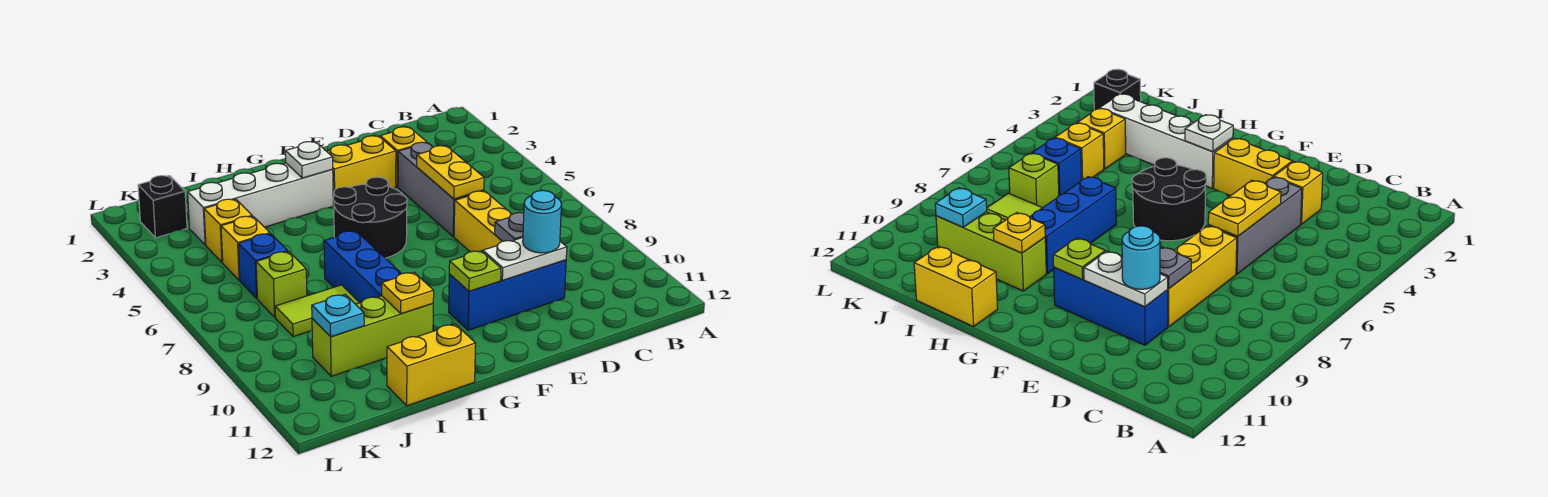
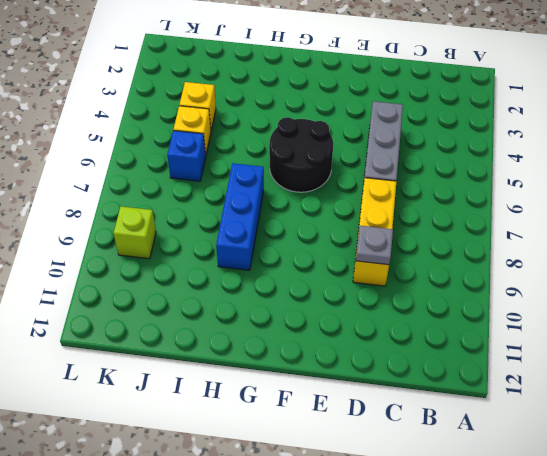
lime 1x1 brick [114,206,156,259] -> lime 1x1 brick moved to [256,252,307,317]
none -> yellow 1x1 brick [380,127,427,187]
none -> blue 1x3 brick [449,260,566,330]
none -> yellow 1x2 brick [327,136,396,205]

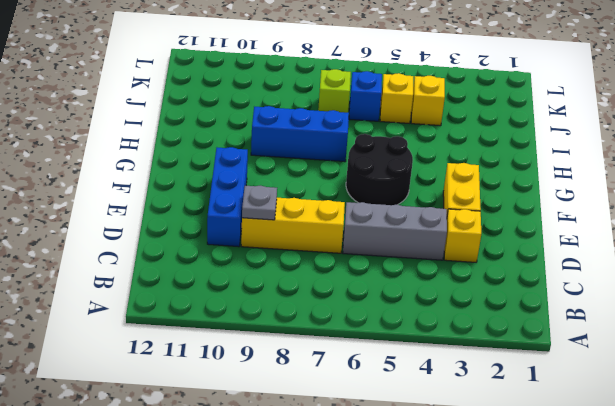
none -> white 1x4 brick [188,163,333,245]
none -> lime 1x3 brick [312,296,433,376]
none -> yellow 1x2 brick [387,324,476,406]

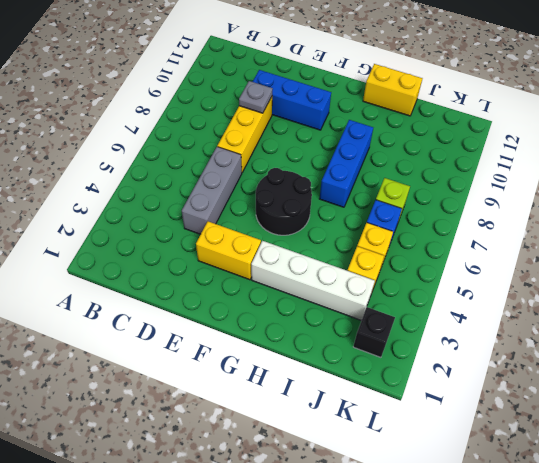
none -> yellow 1x1 brick [380,127,427,187]
none -> lime 1x3 brick [312,296,433,376]
none -> lime 1x2 tile [275,285,359,337]

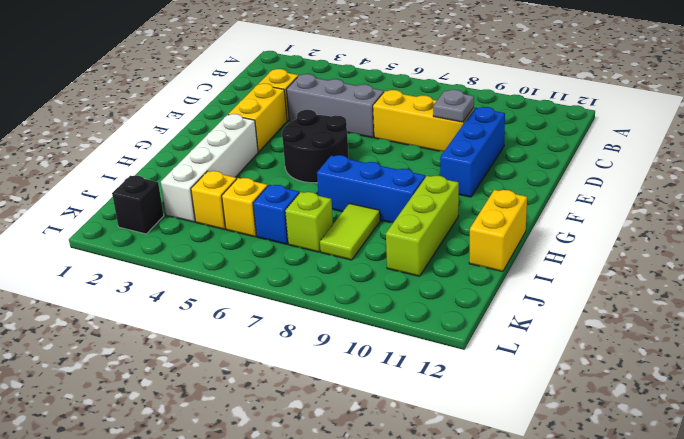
none -> yellow 1x2 plate [417,146,484,199]
none -> white 1x2 plate [483,238,567,280]
none -> lime 1x1 plate [449,251,501,291]

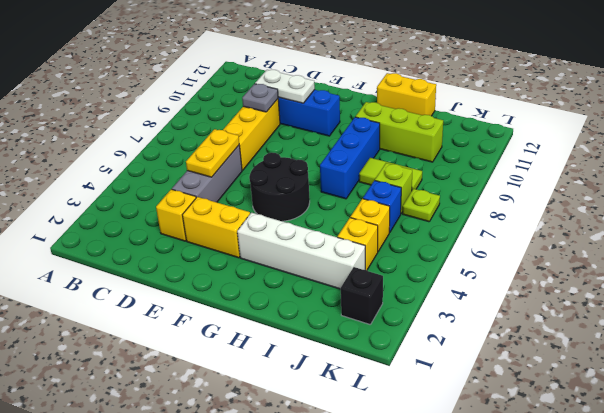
lime 1x1 plate [403,189,440,222] -> lime 1x1 plate moved to [449,251,501,291]
none -> white 1x1 plate [285,142,333,178]
none -> yellow 1x1 plate [382,272,434,314]
none -> cyan 1x1 plate [312,295,364,337]

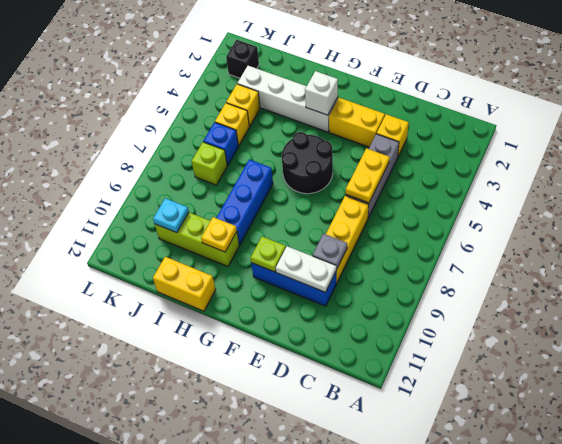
white 1x1 brick [305,71,338,115] -> white 1x1 plate [285,142,333,178]
none -> lime 1x2 tile [275,285,359,337]
none -> cyan 1x1 round brick [523,190,561,253]

